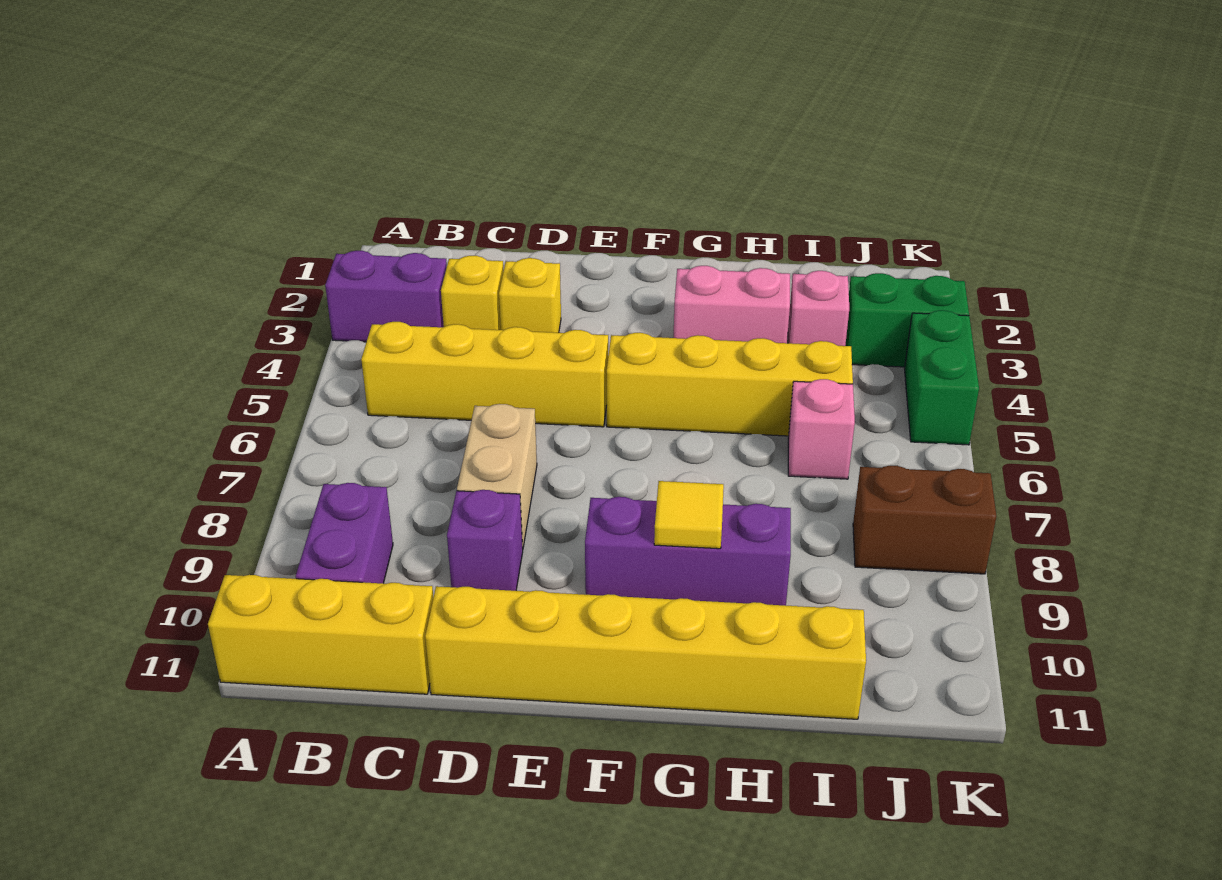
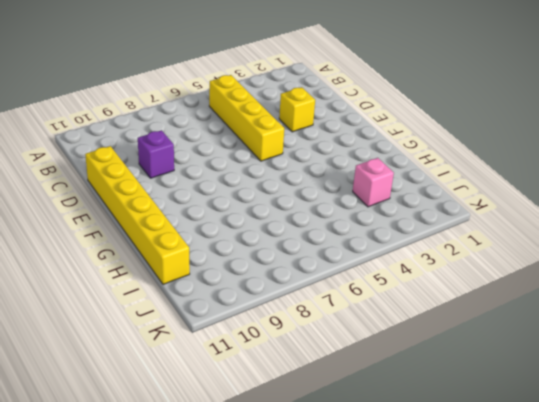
none -> purple 1x2 brick [325,251,447,342]
none -> yellow 1x3 brick [208,575,433,694]
none -> purple 1x2 brick [296,483,393,583]

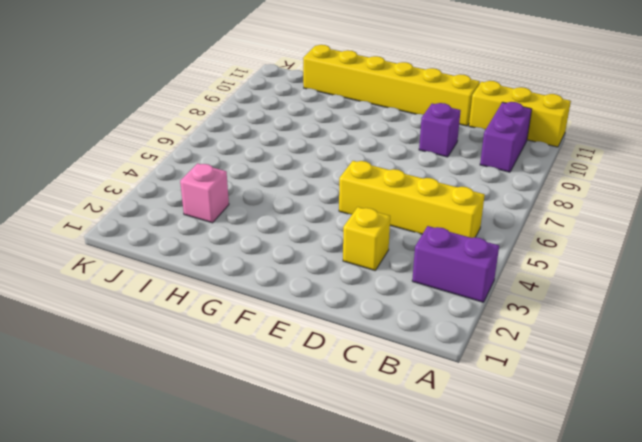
none -> yellow 1x1 brick [441,256,503,330]
none -> tan 1x2 brick [457,404,537,547]
none -> yellow 1x4 brick [607,333,853,436]

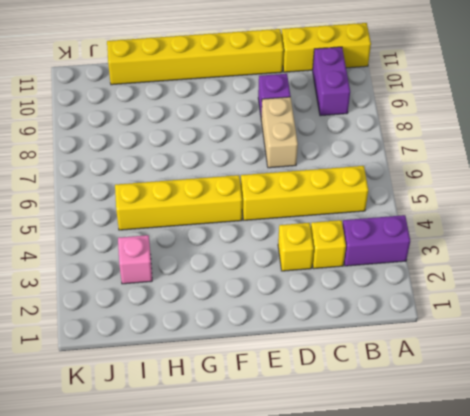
none -> purple 1x3 brick [585,497,791,606]
none -> pink 1x2 brick [673,266,790,343]
none -> pink 1x1 brick [788,379,855,479]

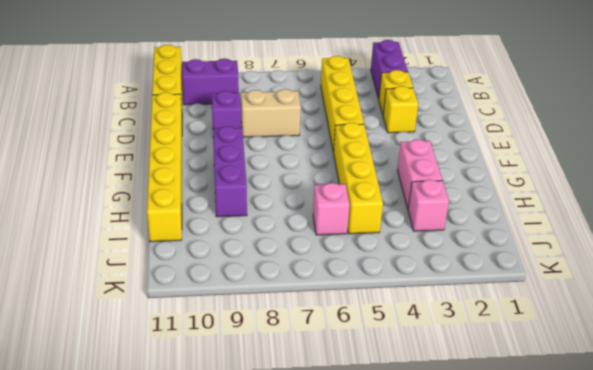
none -> green 1x2 brick [845,273,969,367]
none -> brown 1x2 brick [853,465,996,574]
none -> green 1x2 brick [904,310,979,445]

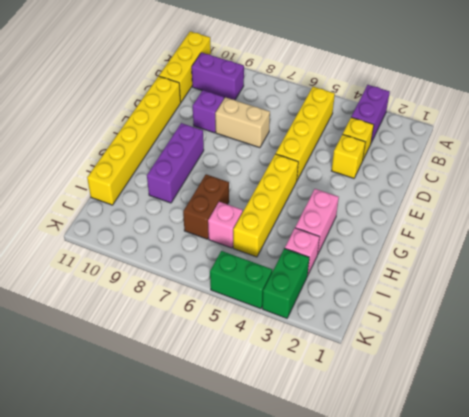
brown 1x2 brick [183,174,229,239] -> brown 1x2 brick moved to [853,465,996,574]
none -> yellow 1x1 tile [654,481,724,549]

